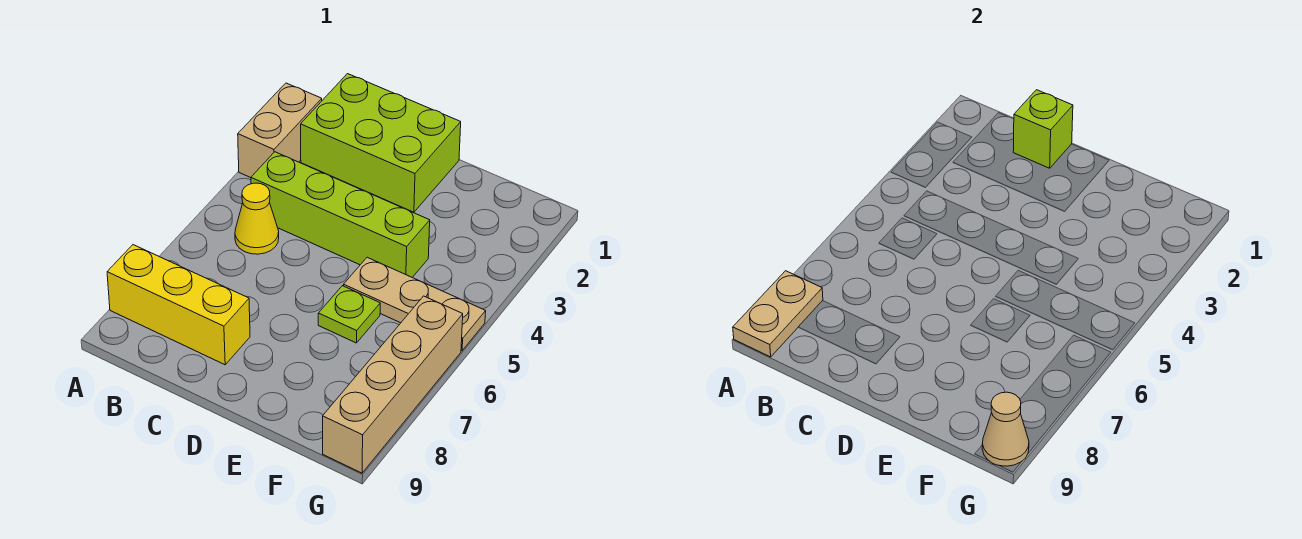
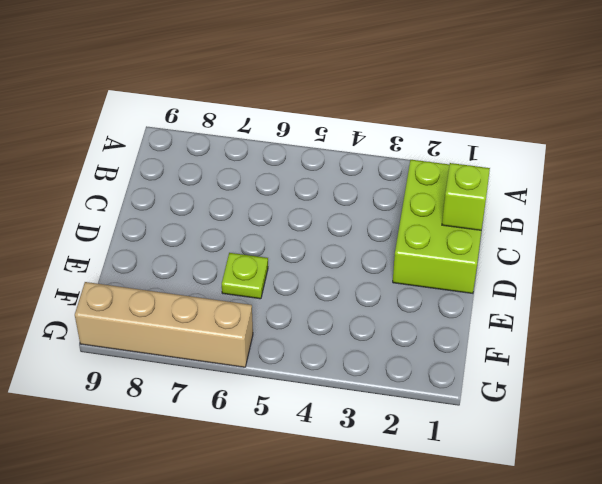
none -> tan 1x2 brick [238,83,322,178]
none -> yellow 1x3 brick [107,245,250,365]

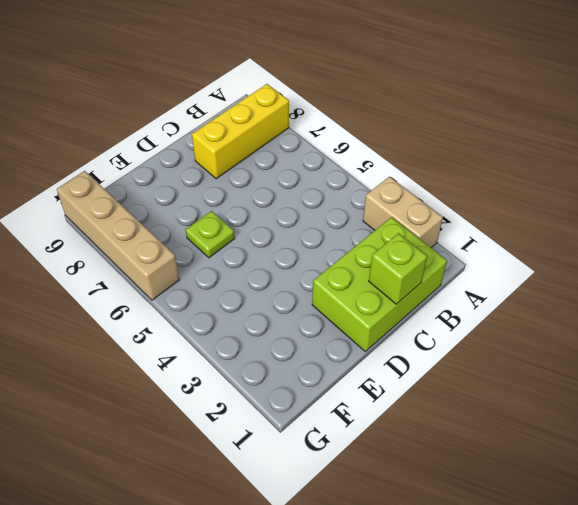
none -> lime 1x4 brick [251,152,430,277]
none -> yellow 1x1 cone [235,183,279,254]

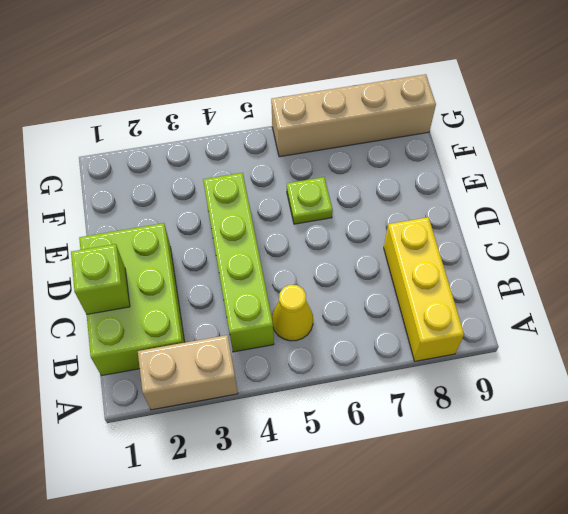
none -> tan 1x3 plate [344,257,486,351]
none -> tan 1x2 plate [733,271,823,357]

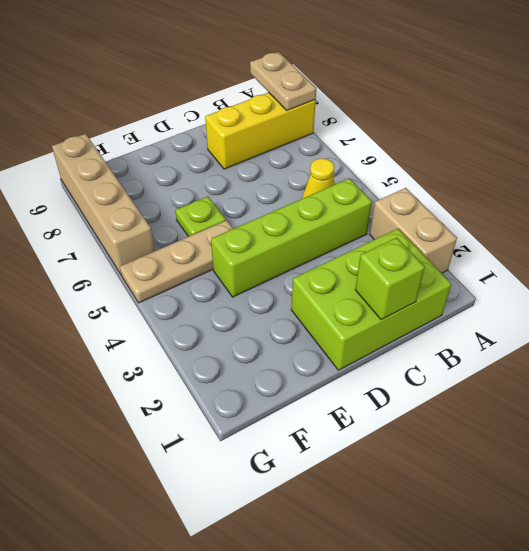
none -> tan 1x1 cone [982,392,1029,466]

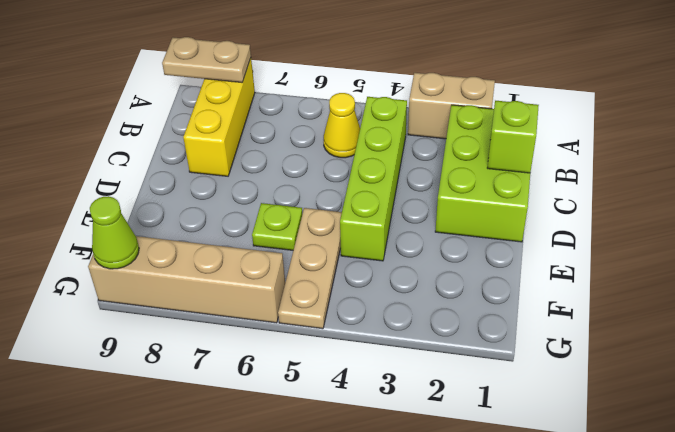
lime 1x1 cone [90,196,139,269] -> tan 1x1 cone [982,392,1029,466]

